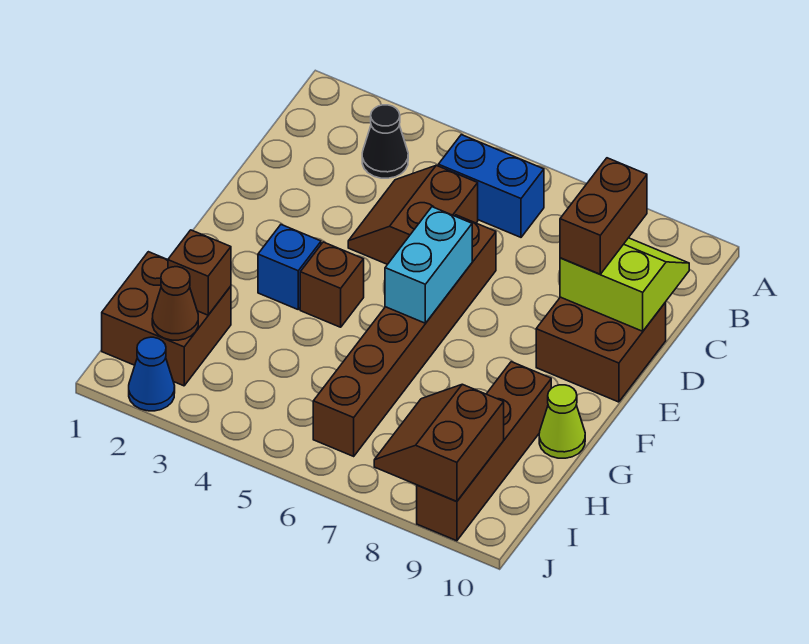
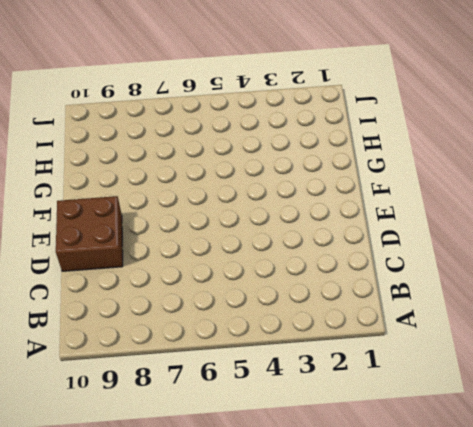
none -> black 1x1 cone [362,105,408,178]
none -> blue 1x2 brick [438,135,544,237]
none -> brown 2x2 slope [348,165,478,264]

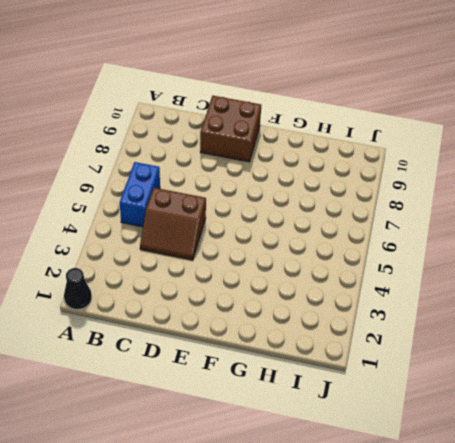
black 1x1 cone [64,268,92,309] -> black 1x1 cone moved to [362,105,408,178]
none -> brown 1x6 brick [313,215,496,456]
none -> blue 1x1 brick [258,225,321,309]
none -> brown 1x1 brick [300,242,364,327]

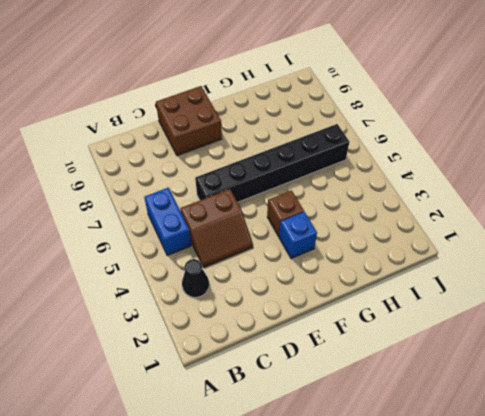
black 1x6 brick [195,124,349,202] -> brown 1x6 brick [313,215,496,456]
none -> brown 1x4 brick [417,362,551,541]
none -> lime 1x1 cone [539,385,585,458]
none -> brown 2x2 brick [102,252,231,386]

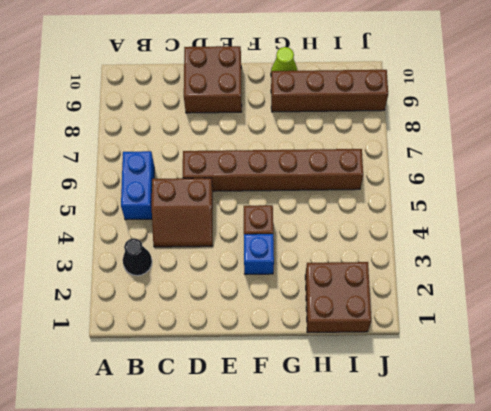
none -> blue 1x1 cone [129,337,175,411]
none -> lime 2x2 slope [560,238,689,331]
none -> cyan 1x2 brick [385,207,472,323]

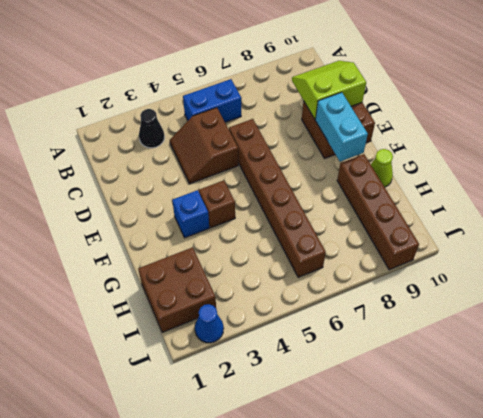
cyan 1x2 brick [315,92,368,162] -> cyan 1x2 brick moved to [385,207,472,323]
none -> brown 1x1 brick [168,230,231,315]
none -> brown 1x1 cone [152,267,198,340]
none -> brown 2x2 slope [374,384,504,502]

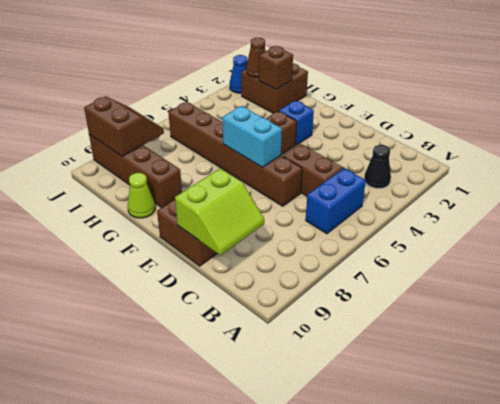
none -> brown 1x2 brick [560,158,647,274]

